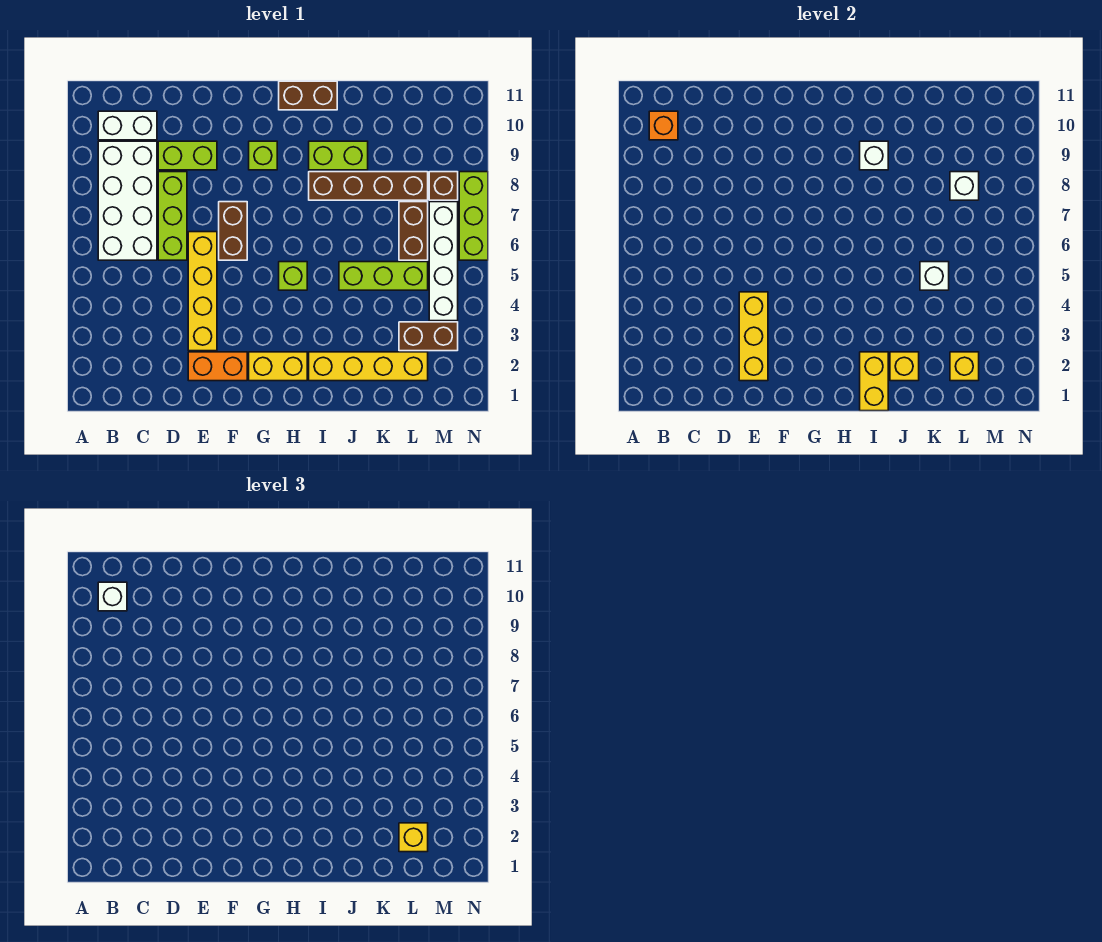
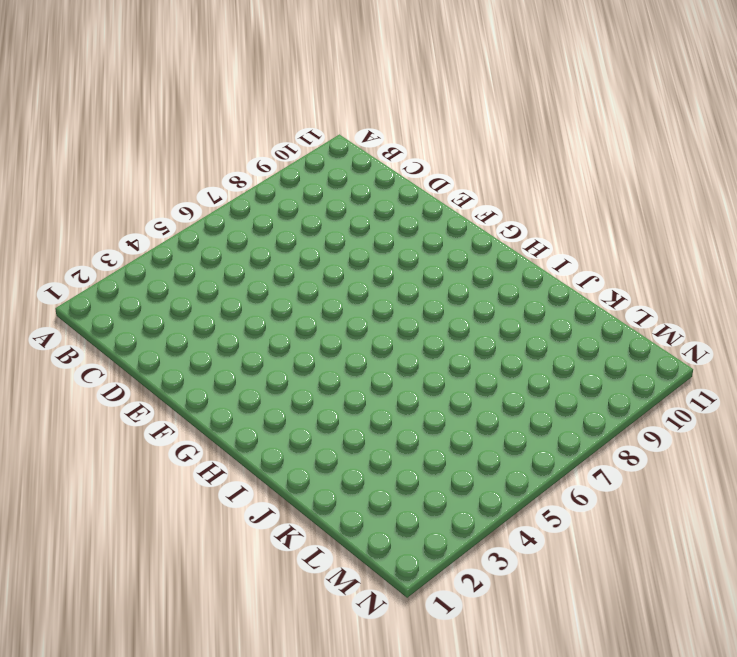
none -> white 2x4 brick [98,141,157,260]
none -> white 1x2 brick [98,111,157,140]
none -> lime 1x3 brick [158,172,187,260]
none -> lime 1x2 brick [158,141,217,170]

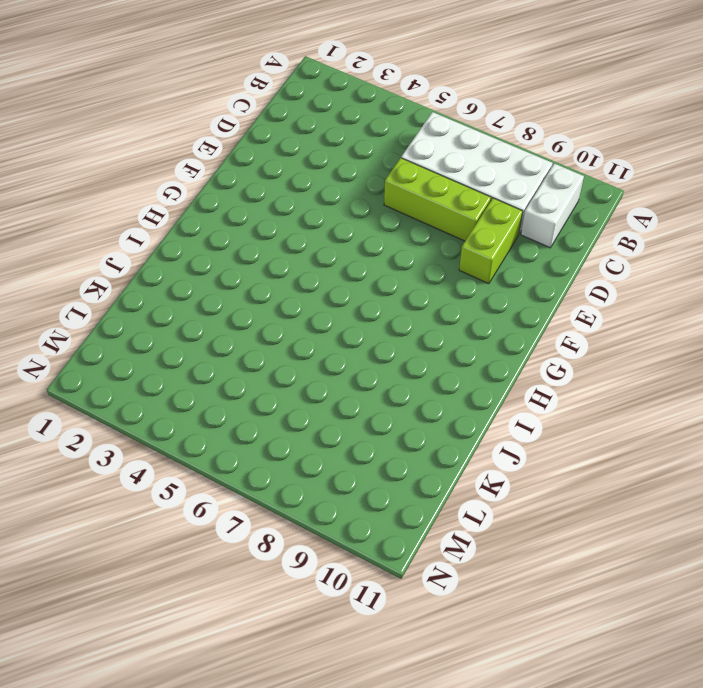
none -> orange 1x2 brick [188,352,247,381]
none -> yellow 1x4 brick [188,232,217,351]
none -> brown 1x2 brick [219,202,247,260]
none -> yellow 1x2 brick [249,352,307,381]

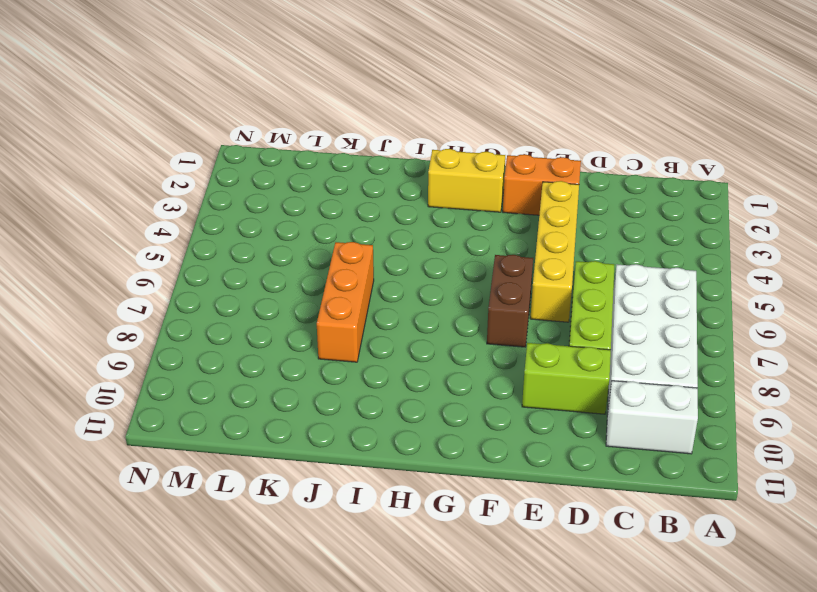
orange 1x3 brick [317,242,374,362] -> brown 1x4 brick [309,172,428,200]
none -> lime 1x1 brick [249,141,277,170]
none -> lime 1x1 brick [279,262,307,290]
none -> brown 1x2 brick [279,81,337,110]
none -> yellow 1x4 brick [309,352,428,381]

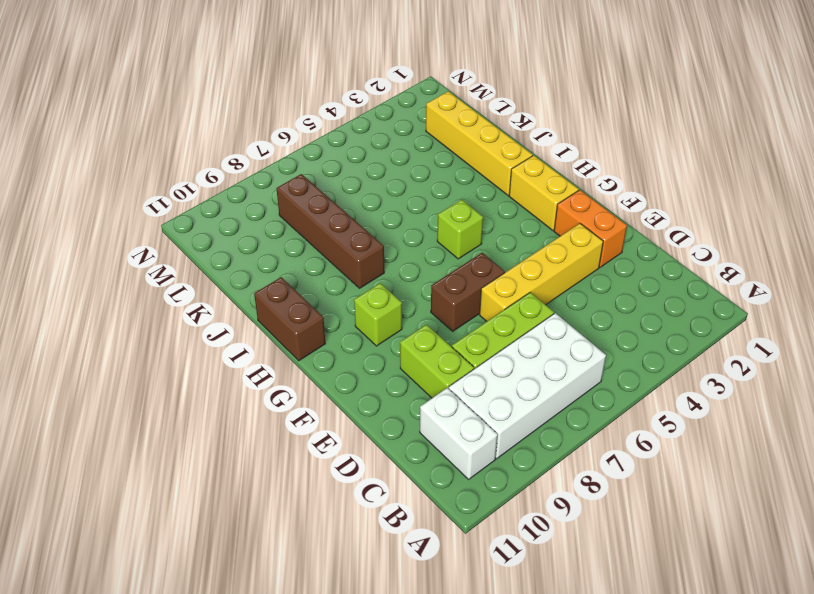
none -> lime 1x2 brick [309,141,368,170]
none -> lime 1x3 brick [339,262,428,290]
none -> brown 1x2 brick [399,322,458,351]
none -> brown 1x2 brick [399,202,428,260]

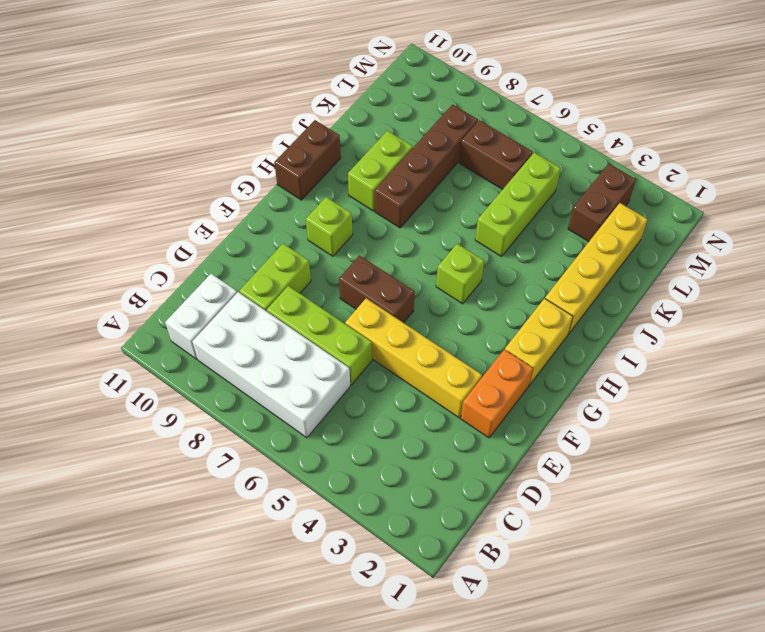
none -> white 1x4 brick [429,202,458,321]
none -> brown 1x1 brick [429,172,458,200]
none -> lime 1x3 brick [459,172,488,260]
none -> orange 1x1 brick [649,111,678,140]

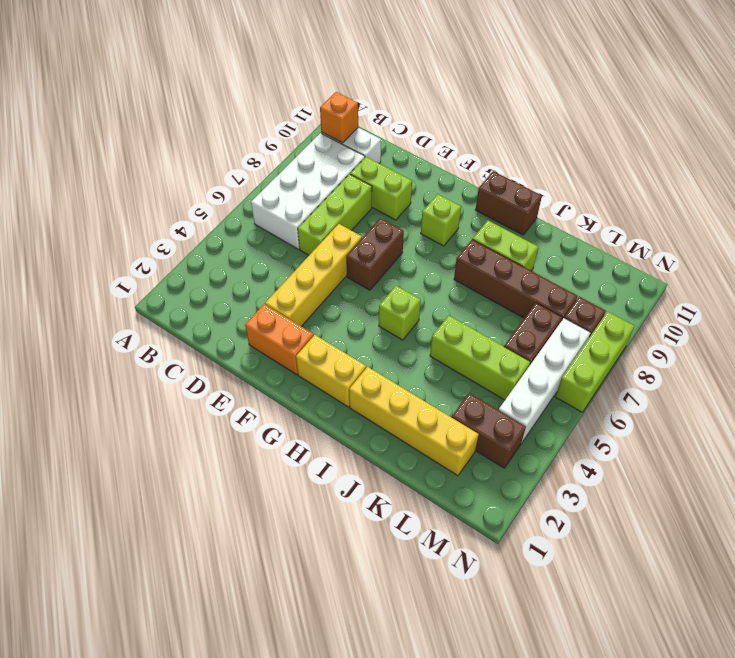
none -> yellow 1x3 brick [739,292,768,381]
none -> yellow 1x2 brick [860,352,888,411]
none -> white 1x1 brick [860,141,888,170]
none -> yellow 1x1 brick [890,352,919,381]

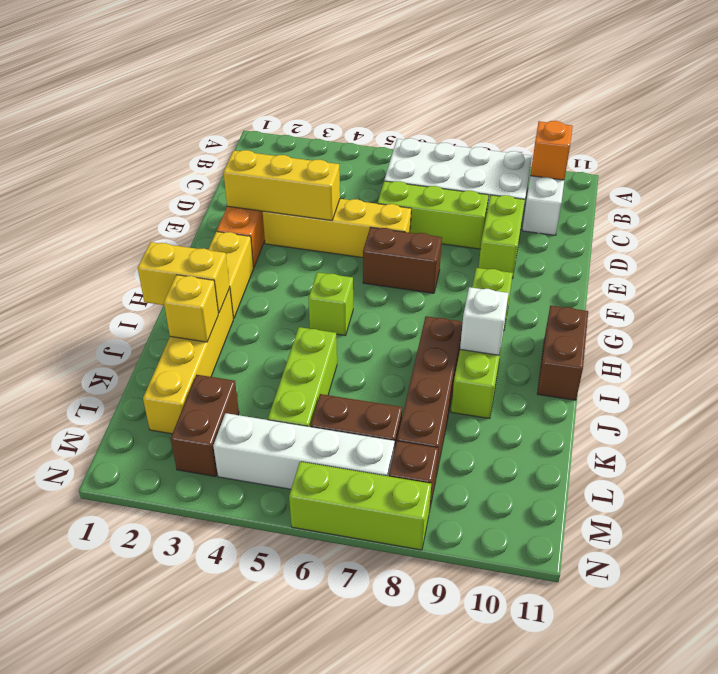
none -> white 1x1 brick [920,262,949,290]
none -> yellow 1x1 brick [950,352,979,381]
none -> white 1x1 brick [950,172,979,200]
none -> white 1x1 brick [98,582,127,611]

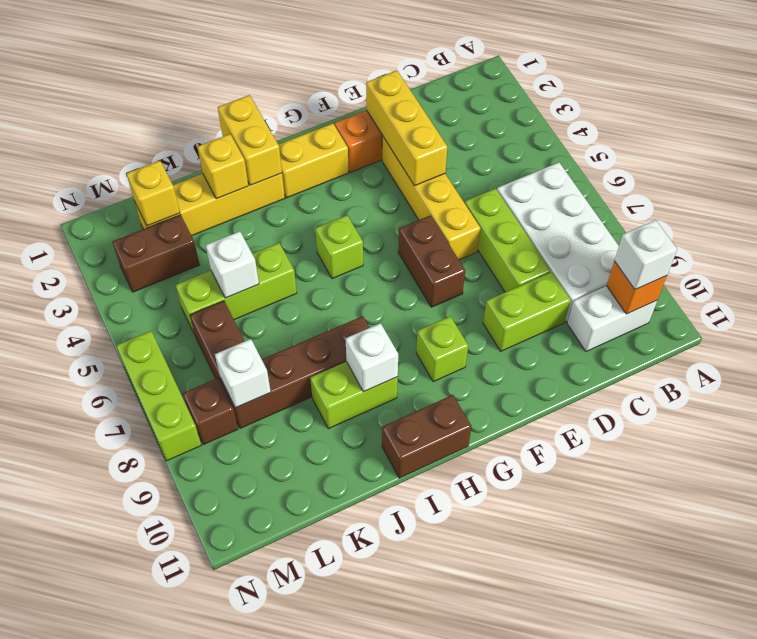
none -> white 1x4 brick [429,202,458,321]
none -> yellow 1x1 brick [399,823,428,852]

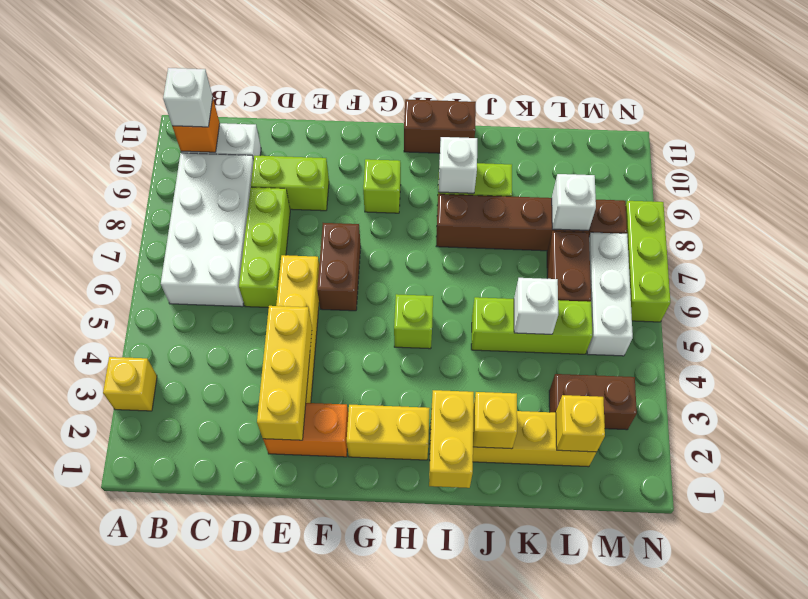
yellow 1x1 brick [103,357,157,411] -> yellow 1x1 brick moved to [399,823,428,852]
white 1x3 brick [587,232,633,356] -> white 1x4 brick [429,202,458,321]

